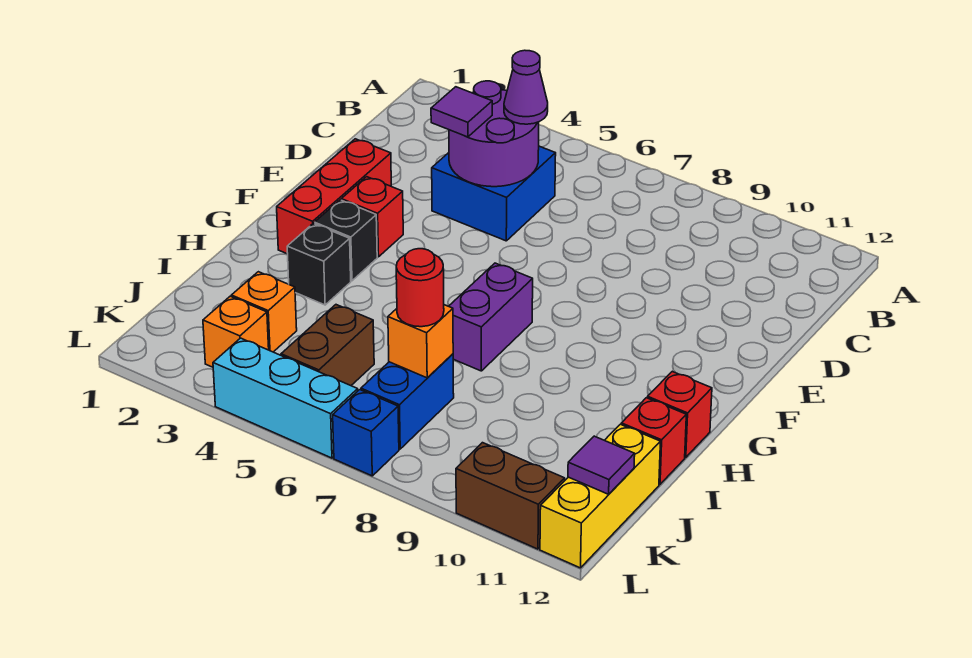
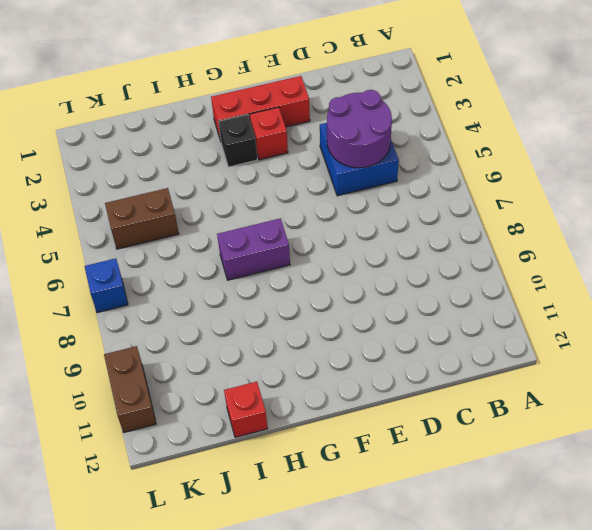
none -> black 1x1 brick [287,223,351,305]
none -> red 1x1 brick [648,372,712,457]
none -> orange 1x1 brick [231,272,297,352]

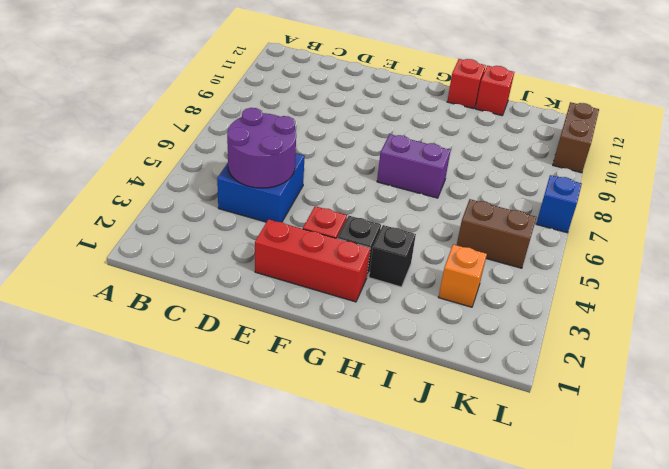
none -> blue 1x2 brick [361,354,454,449]
none -> yellow 1x3 brick [540,424,660,568]
none -> orange 1x1 brick [203,296,269,367]

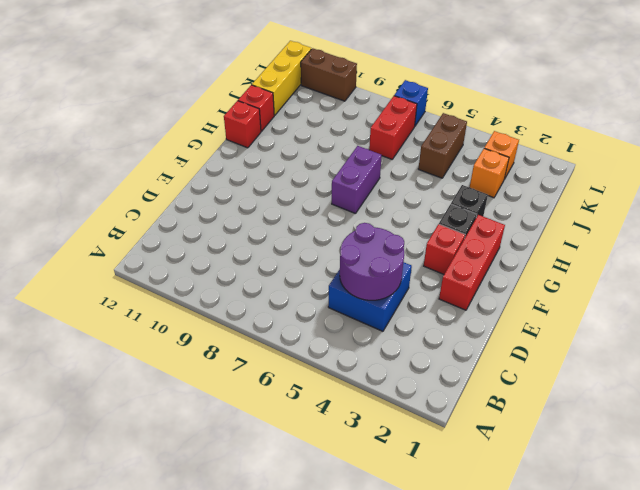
red 1x2 brick [369,96,417,159] -> blue 1x2 brick [361,354,454,449]
none -> cyan 1x3 brick [213,338,358,458]
none -> orange 1x1 brick [388,305,453,378]
none -> purple 1x1 tile [568,436,635,494]

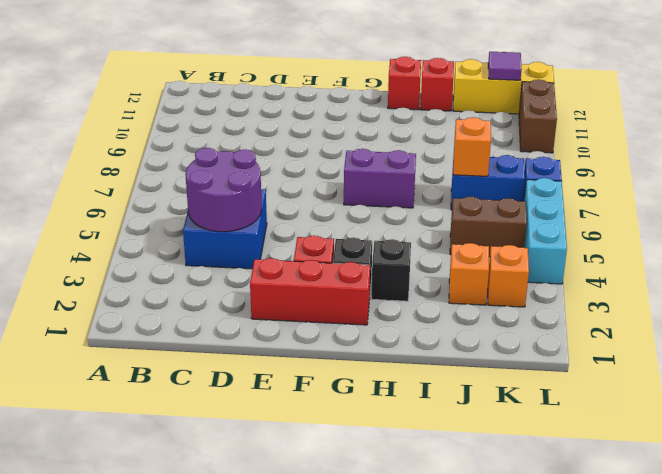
none -> purple 1x1 cone [504,50,548,124]
none -> purple 1x1 tile [431,87,492,137]
none -> red 1x1 round brick [396,249,444,327]

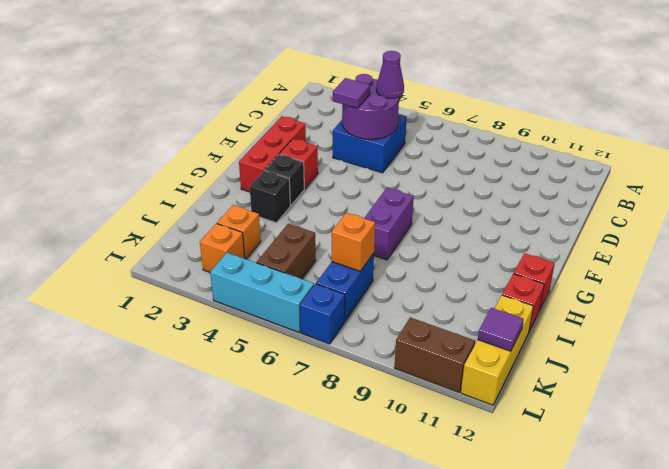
none -> red 1x1 round brick [396,249,444,327]

